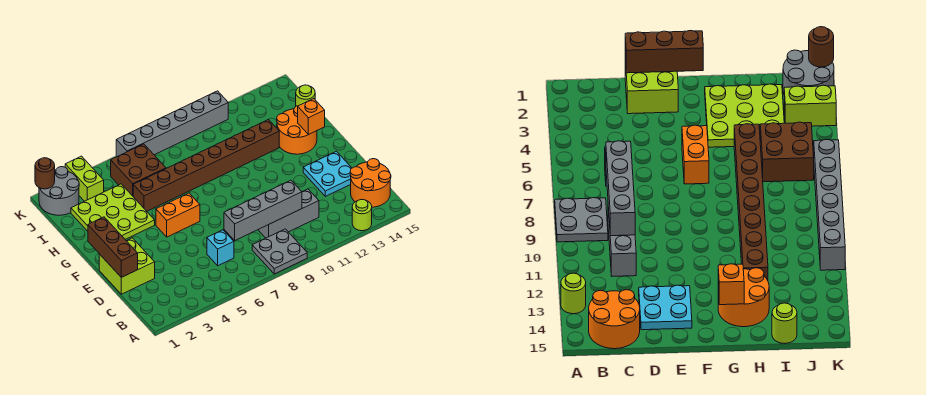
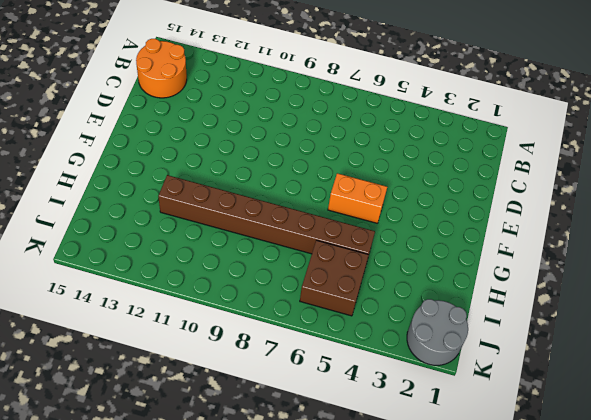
none -> grey 2x2 plate [252,229,307,274]
none -> lime 1x1 round brick [352,199,372,231]
none -> cyan 1x1 brick [207,230,234,266]

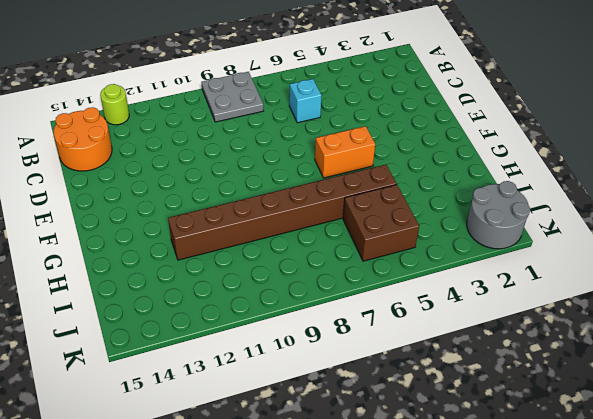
none -> grey 1x3 brick [258,189,319,238]
none -> lime 2x2 brick [99,238,155,294]
none -> cyan 2x2 plate [303,151,352,196]

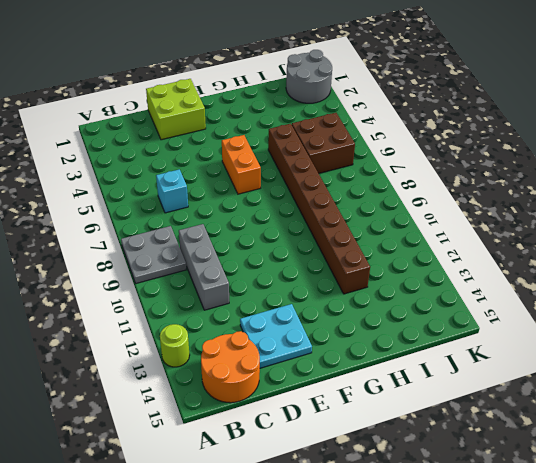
none -> lime 3x3 plate [71,184,155,239]
none -> orange 2x2 round brick [277,106,317,154]
none -> lime 1x1 round brick [296,85,315,106]

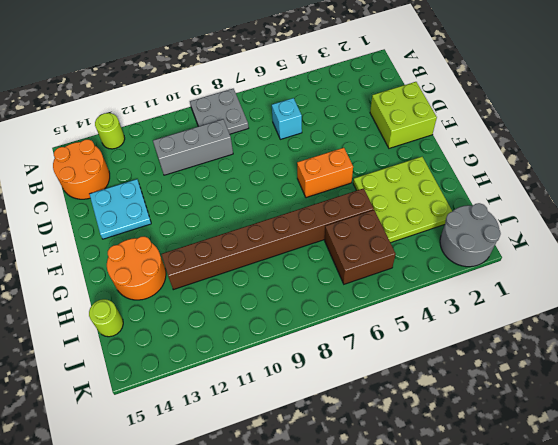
none -> lime 1x2 brick [65,156,104,201]
none -> grey 1x6 brick [116,91,228,157]
none -> grey 1x4 brick [224,180,302,240]

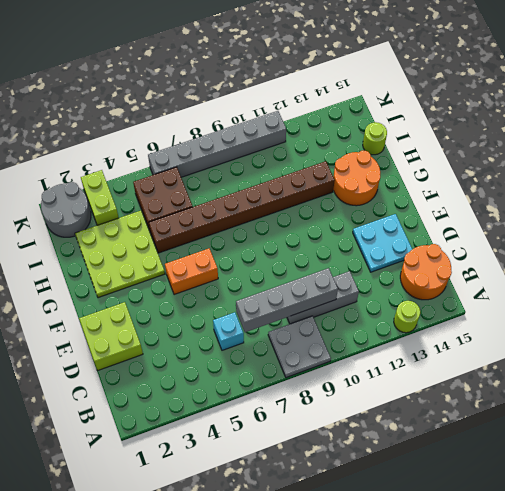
none -> brown 1x3 brick [88,217,138,277]
none -> orange 1x1 brick [298,99,325,135]
none -> brown 1x1 round brick [35,158,55,189]

